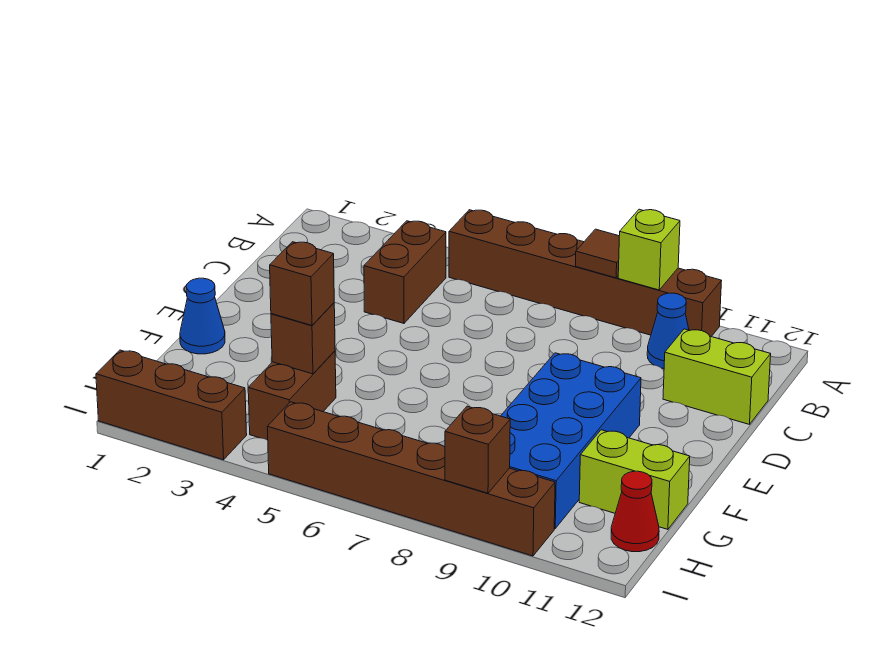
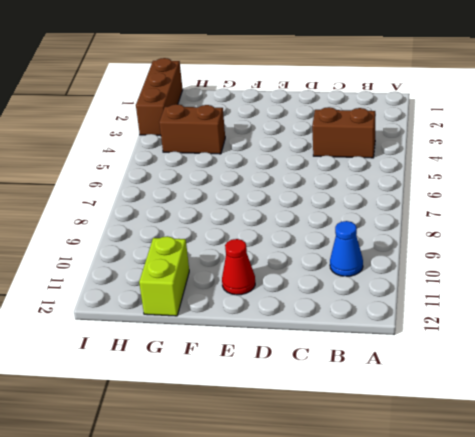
red 1x1 cone [222,239,255,295] -> red 1x1 cone moved to [611,471,659,552]
none -> brown 1x6 brick [449,210,721,337]
none -> lime 1x2 brick [663,329,771,424]
none -> blue 2x4 brick [501,353,641,529]

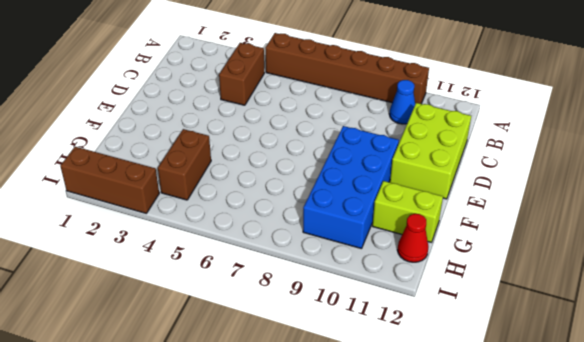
lime 2x3 brick [390,103,471,199] -> lime 1x2 brick [663,329,771,424]
none -> blue 1x1 cone [180,278,225,354]
none -> brown 1x6 brick [267,402,555,556]
none -> brown 1x1 tile [576,229,619,278]

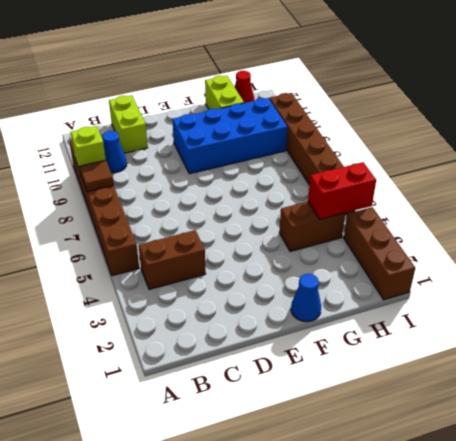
red 1x2 brick [308,162,376,219] -> none
none -> brown 1x1 brick [271,303,335,374]
none -> brown 1x1 brick [445,406,510,493]
none -> brown 1x1 brick [270,242,334,325]

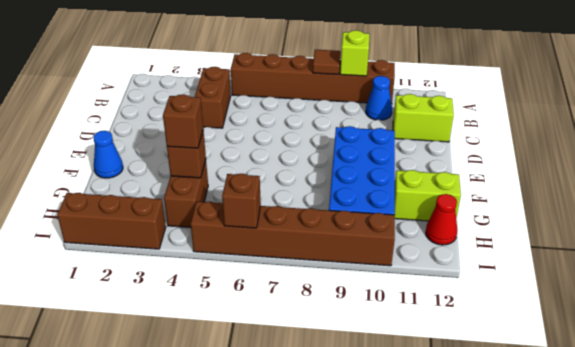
brown 1x1 brick [222,174,261,228] -> brown 1x1 brick moved to [445,406,510,493]

